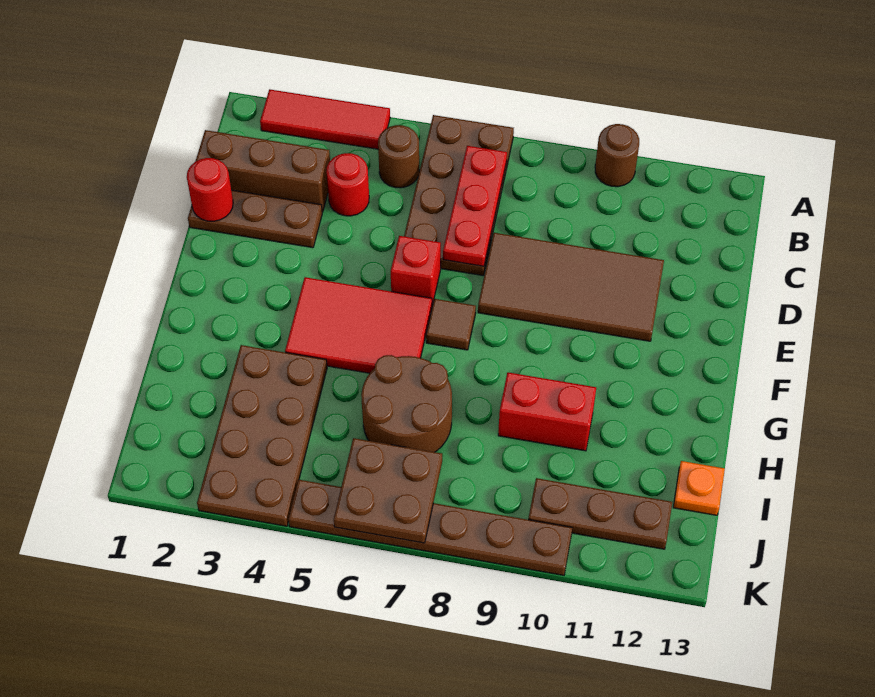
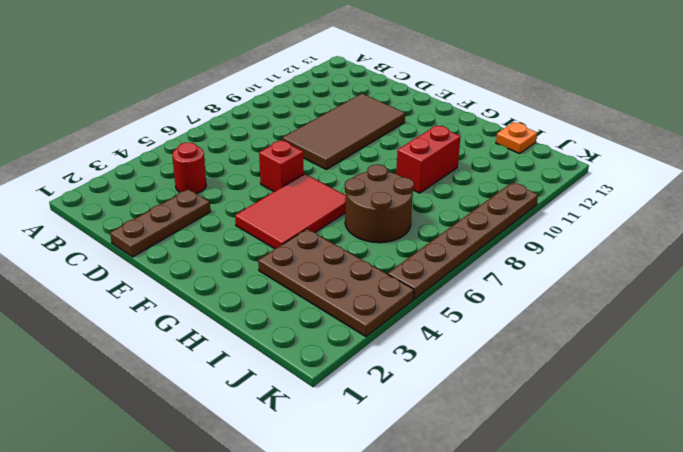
none -> red 1x3 tile [260,89,390,149]
none -> brown 2x4 plate [404,115,514,276]
none -> brown 1x1 round brick [595,124,639,187]

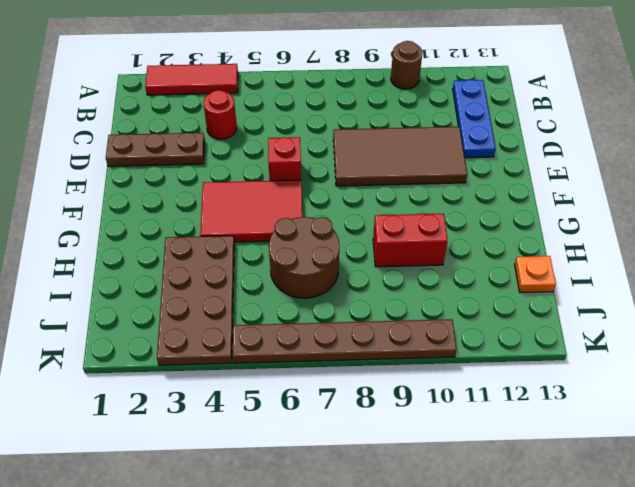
blue 1x3 plate [453,80,496,158] -> none
none -> brown 2x4 plate [404,115,514,276]
none -> brown 1x1 round brick [378,125,419,188]
none -> brown 1x3 brick [195,130,330,212]

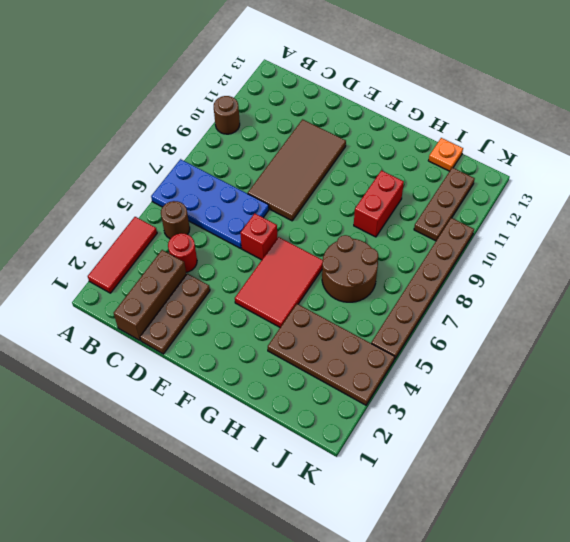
blue 2x4 plate [151,159,269,248] -> brown 2x4 plate [404,115,514,276]
none -> brown 1x1 tile [426,299,476,350]
none -> red 1x3 plate [443,146,507,266]
none -> red 1x1 round brick [187,158,233,221]

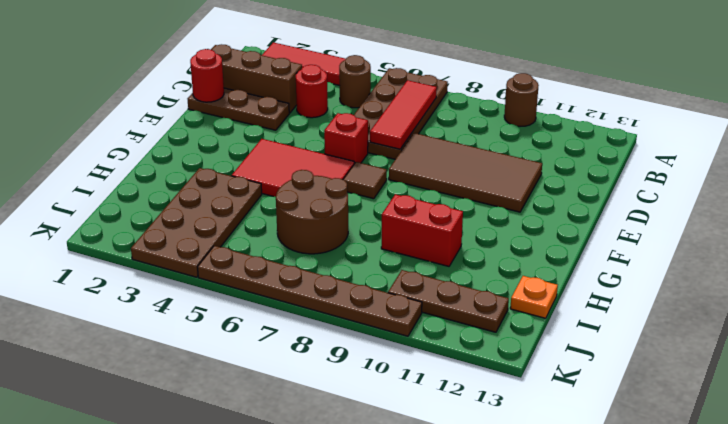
red 1x3 tile [370,80,437,149] -> red 1x3 plate [443,146,507,266]
none -> brown 2x2 plate [334,438,442,543]

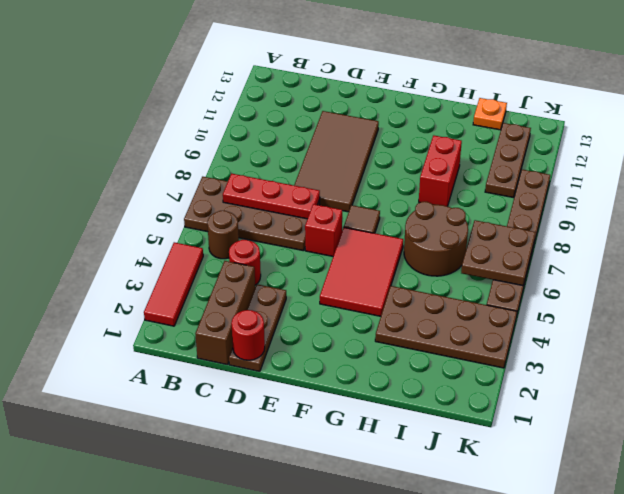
none -> brown 1x1 round brick [595,124,639,187]

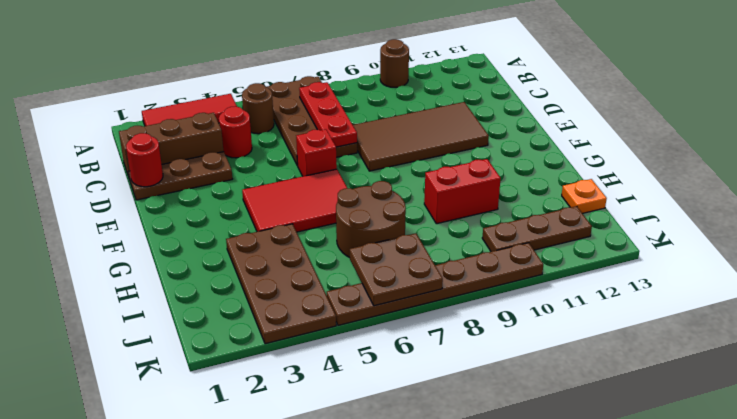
none -> brown 1x1 tile [426,299,476,350]

